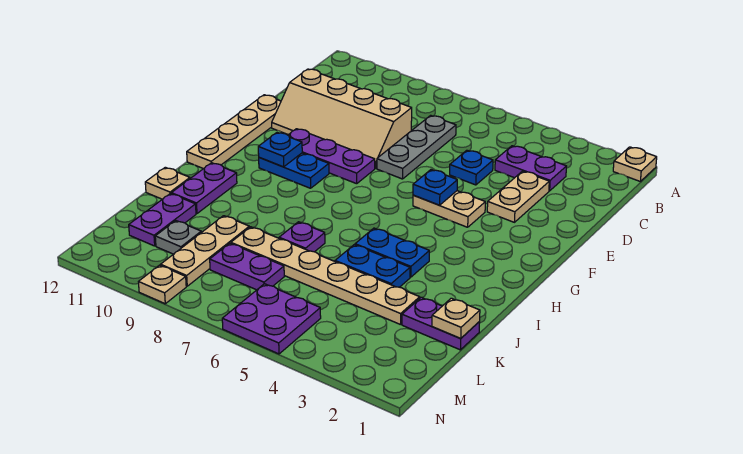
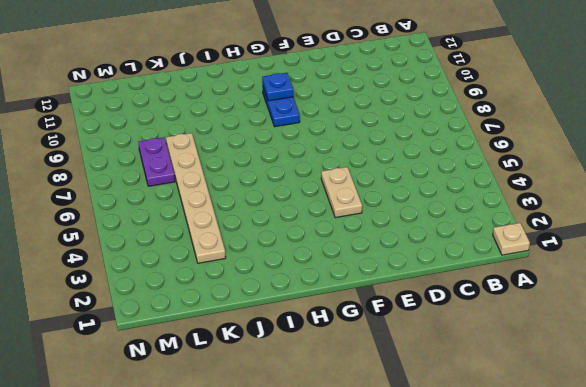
none -> purple 1x2 plate [495,146,567,191]
none -> grey 1x3 plate [377,115,456,179]
none -> tan 1x2 plate [487,171,549,222]

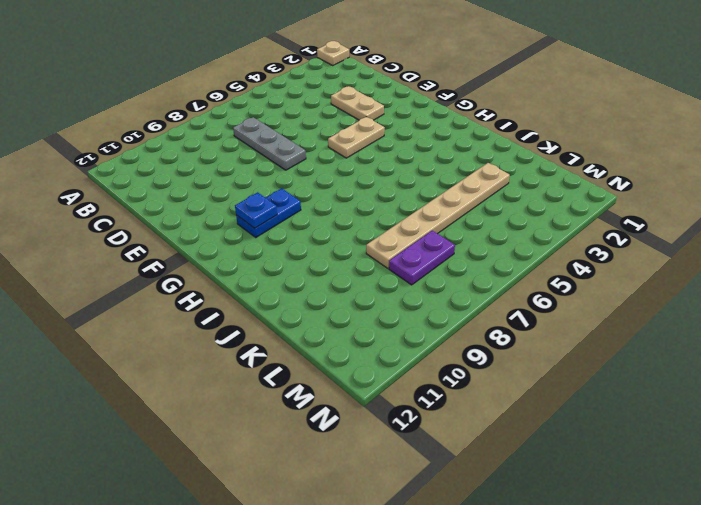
none -> purple 1x2 plate [495,146,567,191]
none -> blue 1x1 plate [450,150,493,185]
none -> tan 2x4 slope [272,69,412,168]

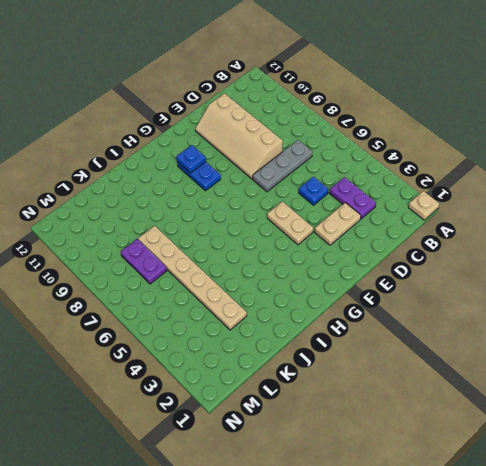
none -> tan 1x4 plate [187,95,281,169]
none -> purple 1x3 plate [288,129,375,184]
none -> blue 1x2 plate [355,228,429,277]

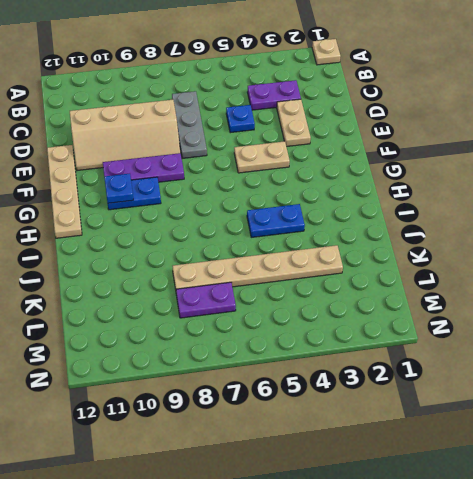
none -> purple 1x2 plate [171,163,237,214]
none -> blue 1x2 plate [335,245,410,287]
none -> purple 1x1 plate [279,222,325,252]

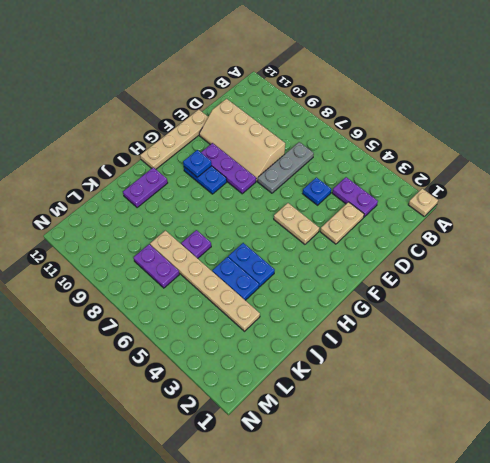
none -> tan 1x1 plate [145,167,190,199]
none -> purple 1x2 plate [402,297,480,350]
none -> tan 1x3 plate [161,216,249,286]

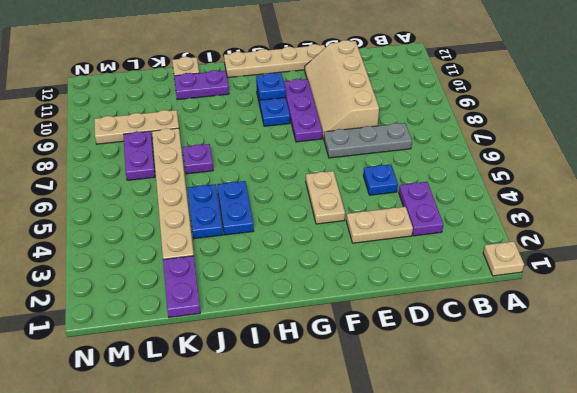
none -> purple 1x2 plate [129,193,196,246]
none -> grey 1x1 plate [155,221,201,254]
none -> purple 2x2 plate [222,284,321,354]

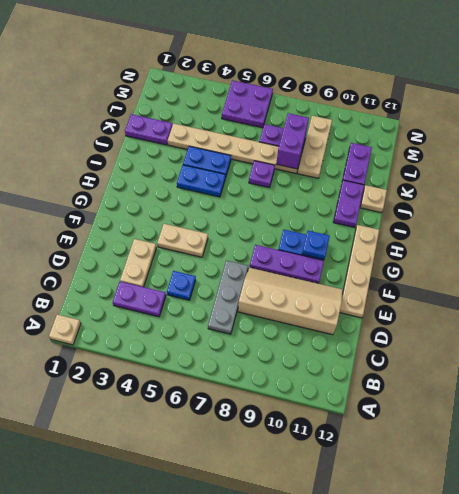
purple 1x2 brick [276,113,309,169] -> none
none -> grey 1x1 plate [155,221,201,254]
none -> tan 1x1 plate [139,265,186,304]
none -> blue 1x1 plate [413,170,457,205]

